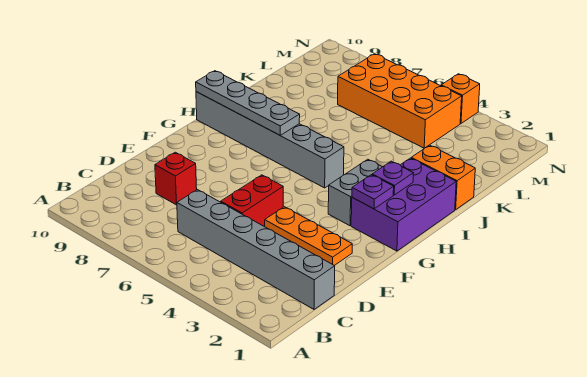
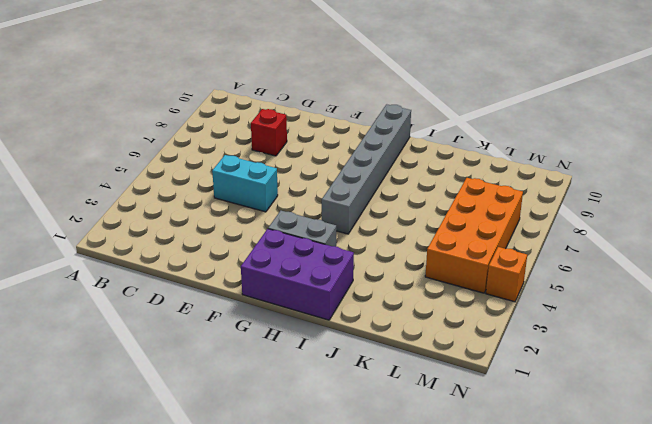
cyan 1x2 brick [212,155,278,212] -> red 1x2 brick [221,175,283,227]
none -> grey 1x6 brick [177,190,335,309]
none -> orange 1x3 plate [265,207,352,266]
none -> orange 1x2 brick [411,145,475,210]

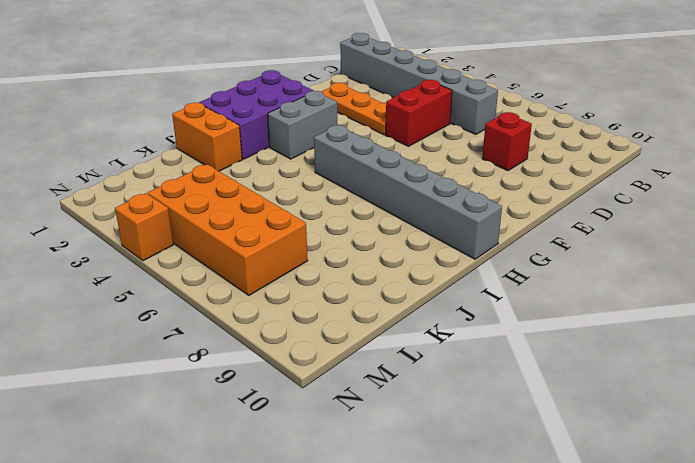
none -> purple 1x1 plate [352,175,394,209]
none -> purple 1x1 plate [372,161,413,195]
none -> grey 1x4 plate [196,71,300,135]

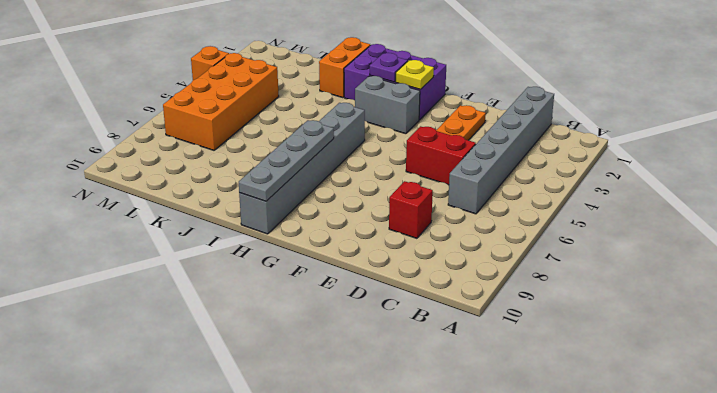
yellow 1x1 plate [396,60,434,89] -> purple 1x1 plate [352,175,394,209]

